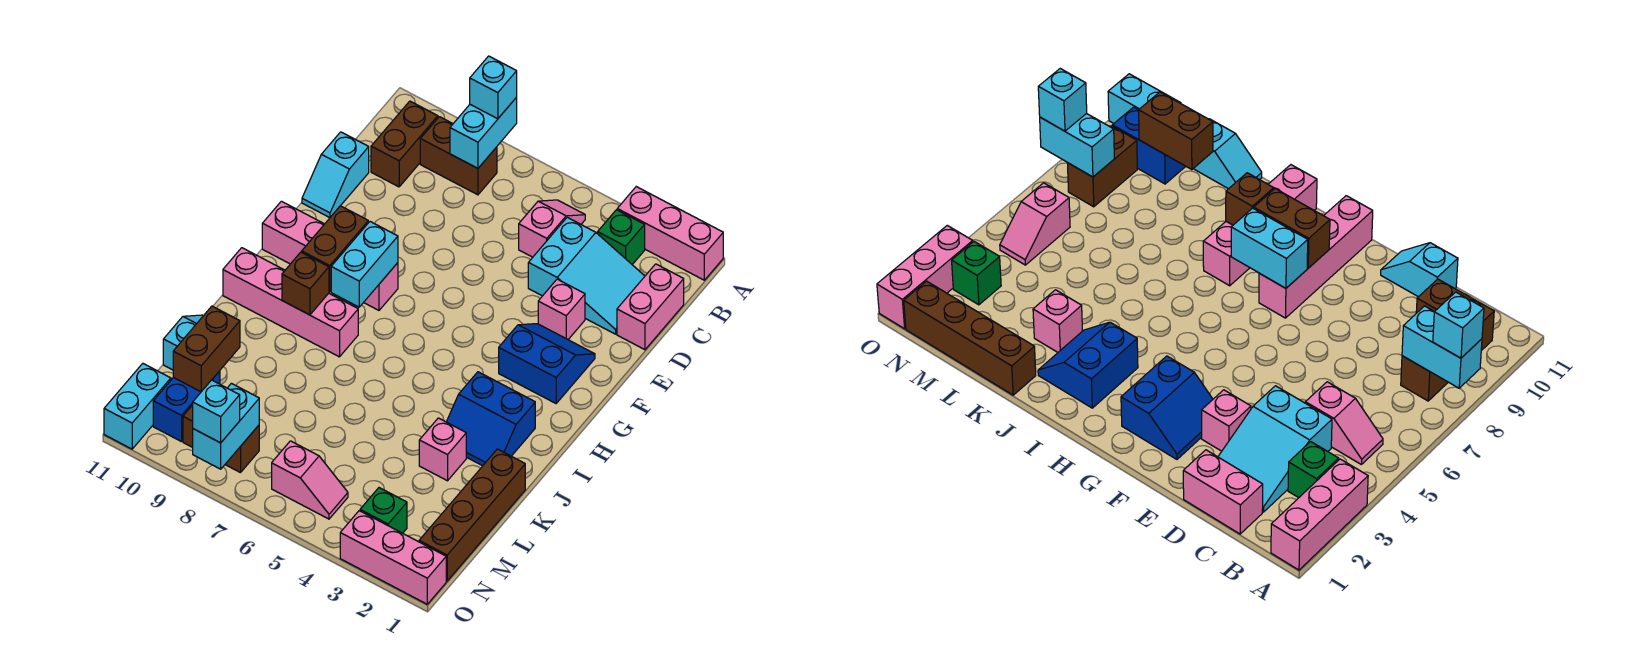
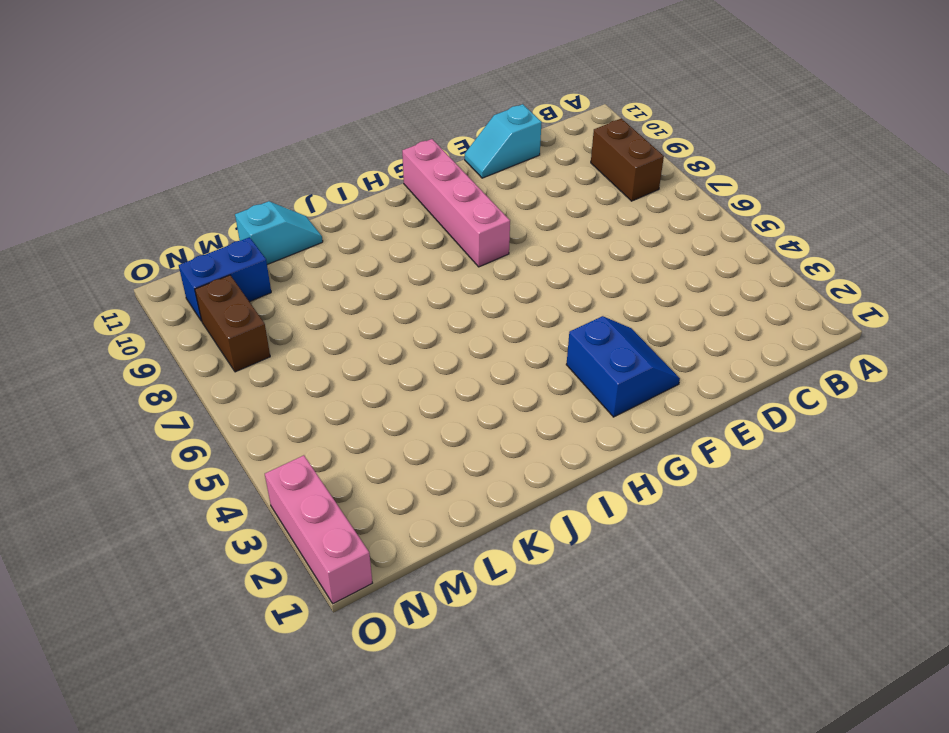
none -> pink 1x3 brick [617,187,723,280]
none -> green 1x1 brick [598,210,645,265]
none -> pink 1x2 slope [519,200,585,257]
none -> brown 1x2 brick [371,101,438,187]

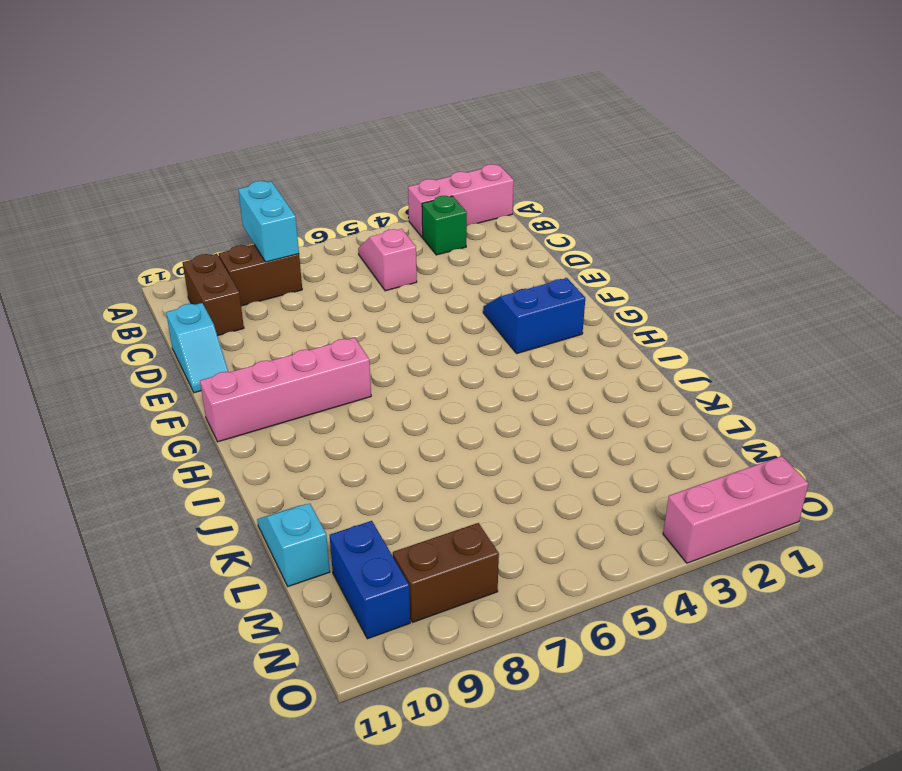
none -> pink 1x2 brick [617,264,684,350]
none -> cyan 2x3 slope [528,217,645,334]
none -> pink 1x1 brick [538,279,585,339]
none -> blue 2x2 slope [447,372,535,466]

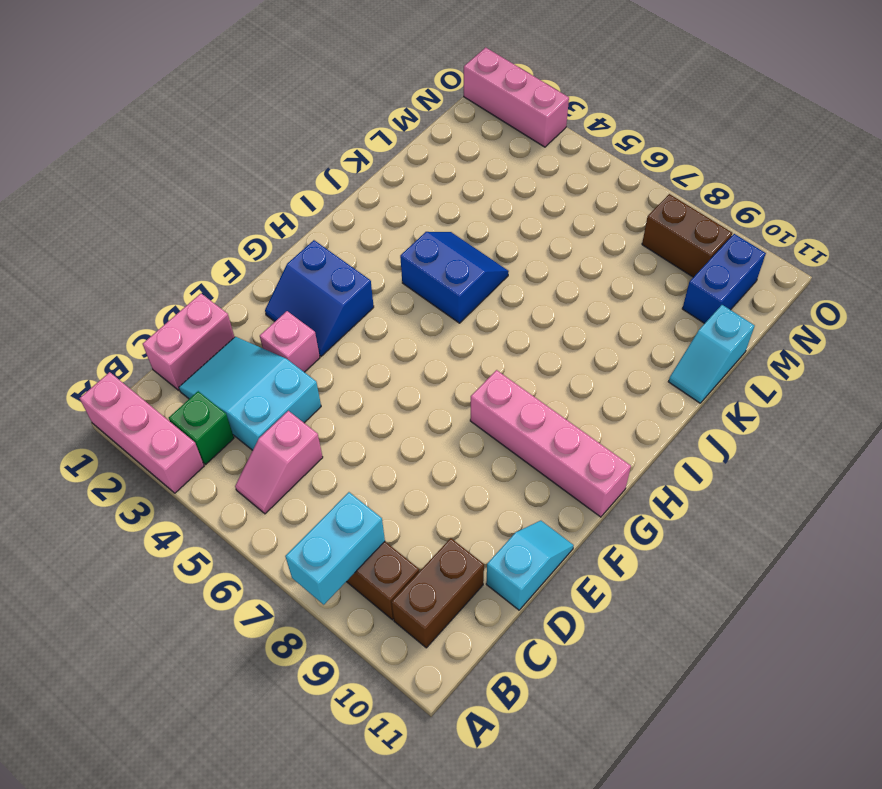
blue 2x2 slope [400,232,509,323] -> blue 2x2 slope moved to [447,372,535,466]
none -> pink 1x4 brick [223,248,358,357]
none -> brown 1x4 brick [419,449,525,581]
none -> pink 1x1 brick [419,418,466,481]
none -> green 1x1 brick [360,488,407,533]

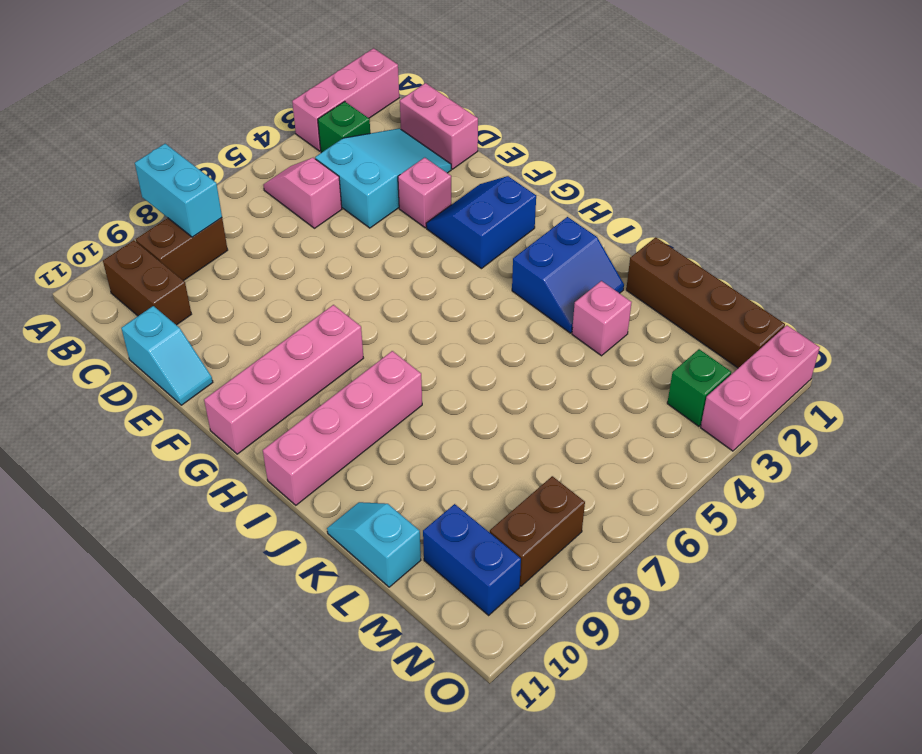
none -> pink 1x2 slope [272,441,348,519]
none -> cyan 1x2 brick [104,364,171,449]
none -> cyan 1x2 brick [331,222,398,307]
none -> brown 1x2 brick [302,206,368,292]

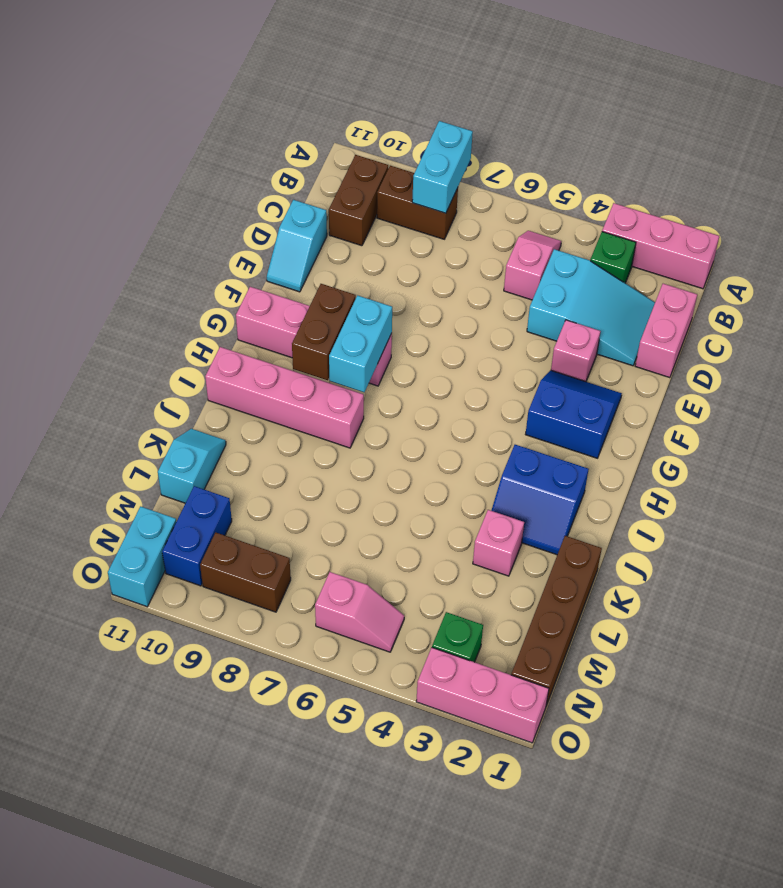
none -> brown 1x1 brick [282,252,329,315]
none -> brown 1x2 brick [173,306,240,392]
none -> cyan 1x2 brick [193,383,259,469]
none -> cyan 1x1 brick [470,56,517,119]

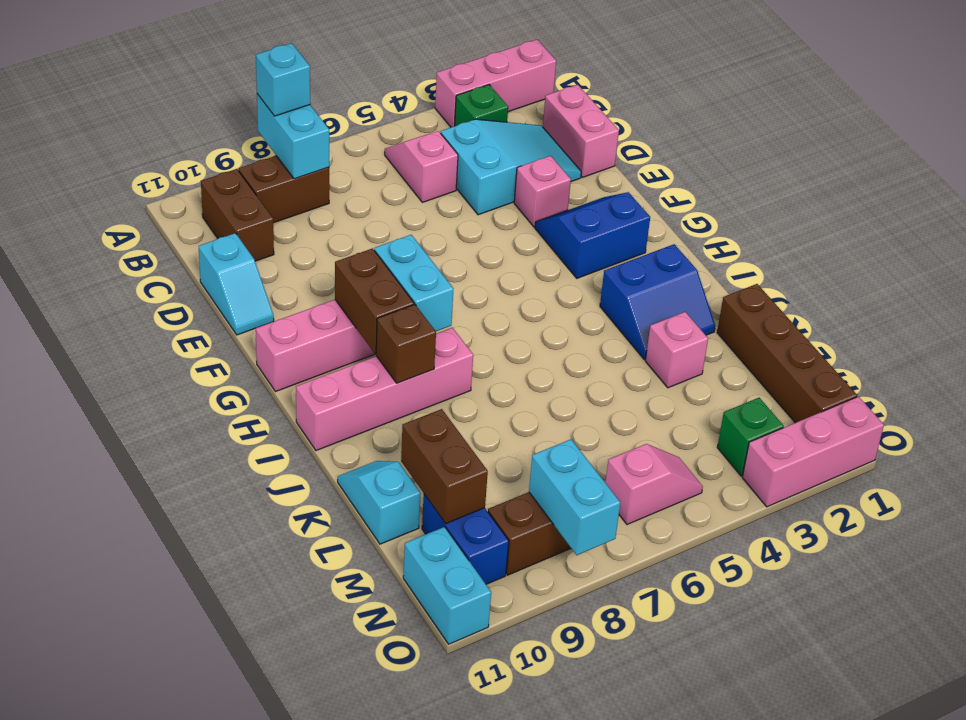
none -> cyan 1x1 brick [193,380,240,443]

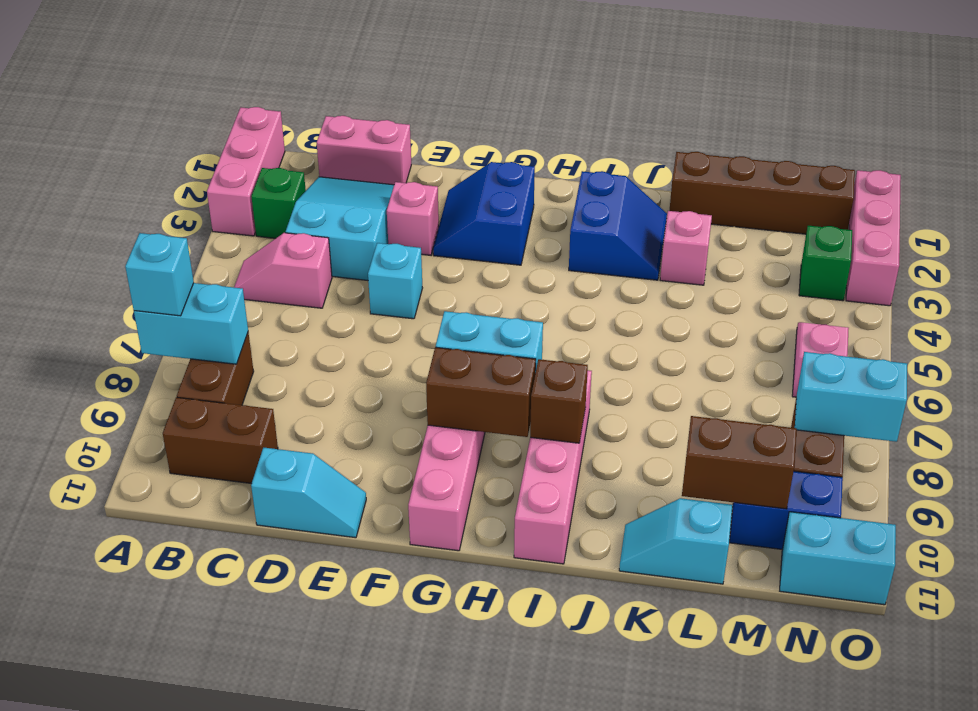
cyan 1x1 brick [368,243,422,319] -> cyan 1x1 brick moved to [193,380,240,443]

